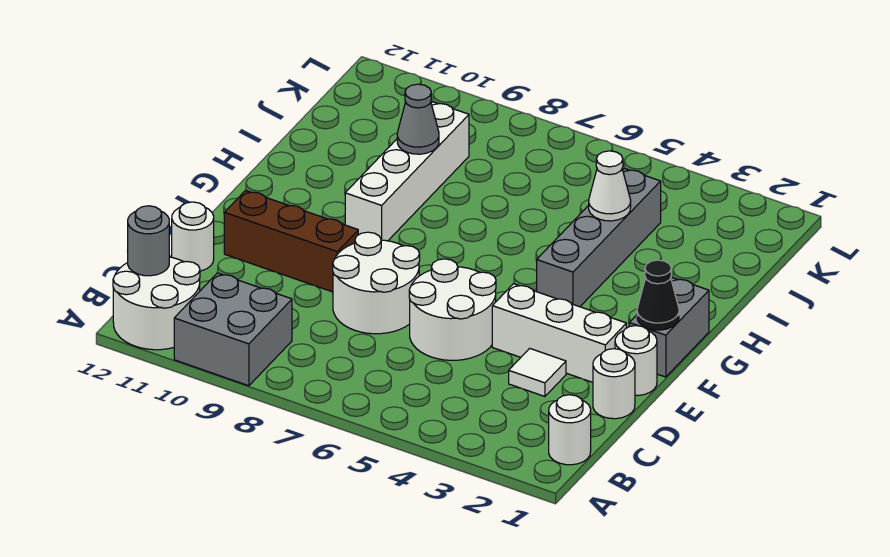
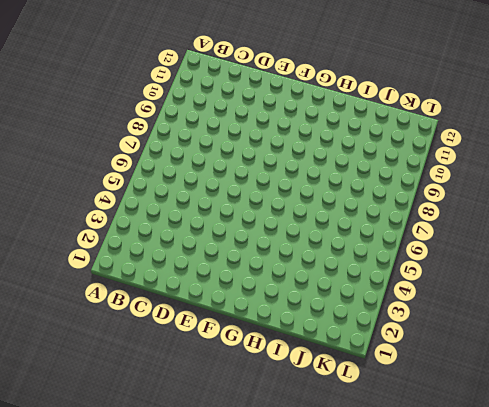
none -> grey 2x2 brick [174,273,292,386]
none -> white 2x2 round brick [113,257,200,350]
none -> white 1x1 round brick [549,395,591,465]

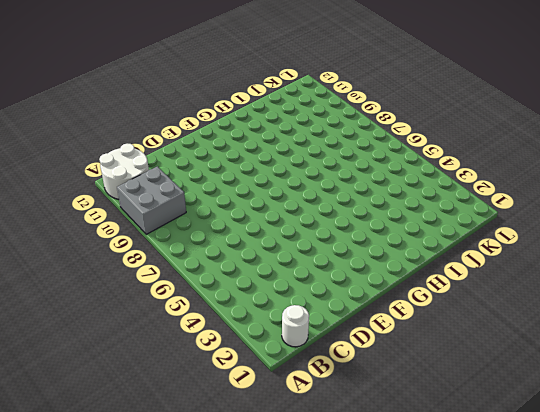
none -> white 1x1 round brick [593,349,635,419]
none -> white 1x1 tile [509,348,566,396]
none -> white 2x2 round brick [409,259,496,360]

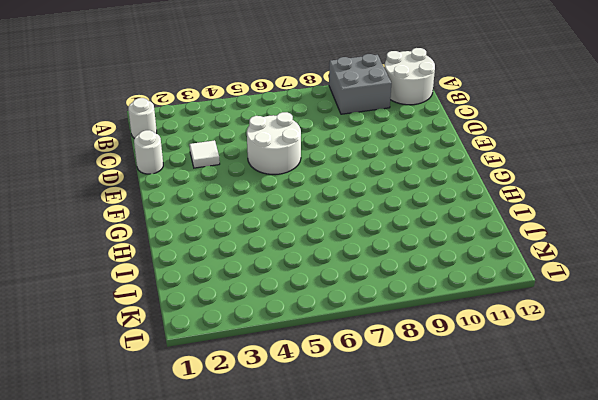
none -> white 2x2 round brick [333,232,420,334]
none -> white 1x1 round brick [172,202,214,271]
none -> white 1x1 round brick [615,326,657,396]

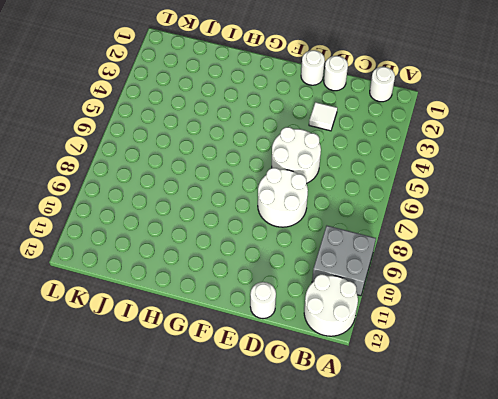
none -> white 1x3 brick [492,284,626,382]
none -> brown 1x3 brick [224,190,358,292]
none -> grey 1x2 brick [629,278,709,377]

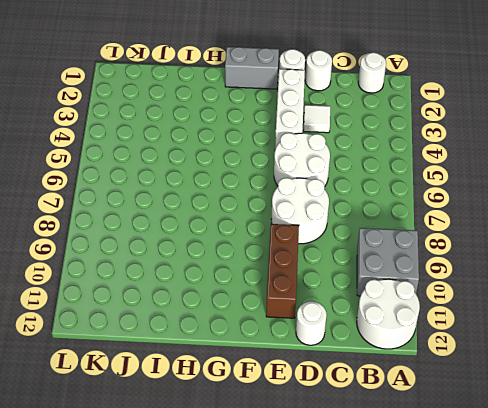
none -> grey 1x4 brick [537,168,661,307]
none -> white 1x4 brick [345,102,469,241]
none -> grey 1x1 round brick [128,206,169,276]

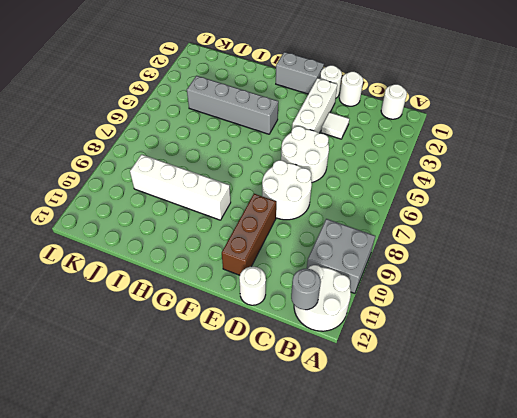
none -> black 1x1 cone [637,260,679,330]
none -> white 1x1 cone [589,151,631,221]
none -> grey 1x1 cone [397,84,439,154]

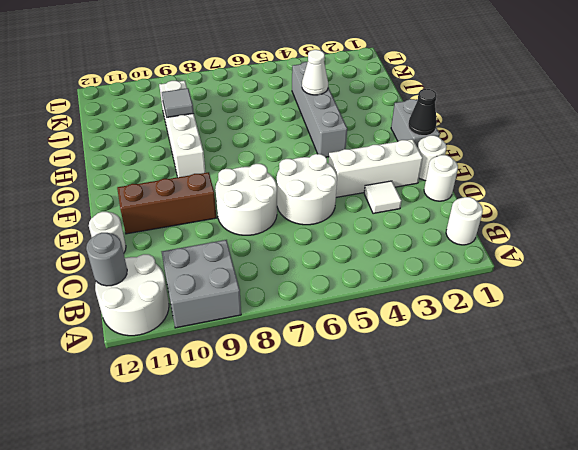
grey 1x1 tile [162,88,194,117] -> grey 1x1 cone [397,84,439,154]

